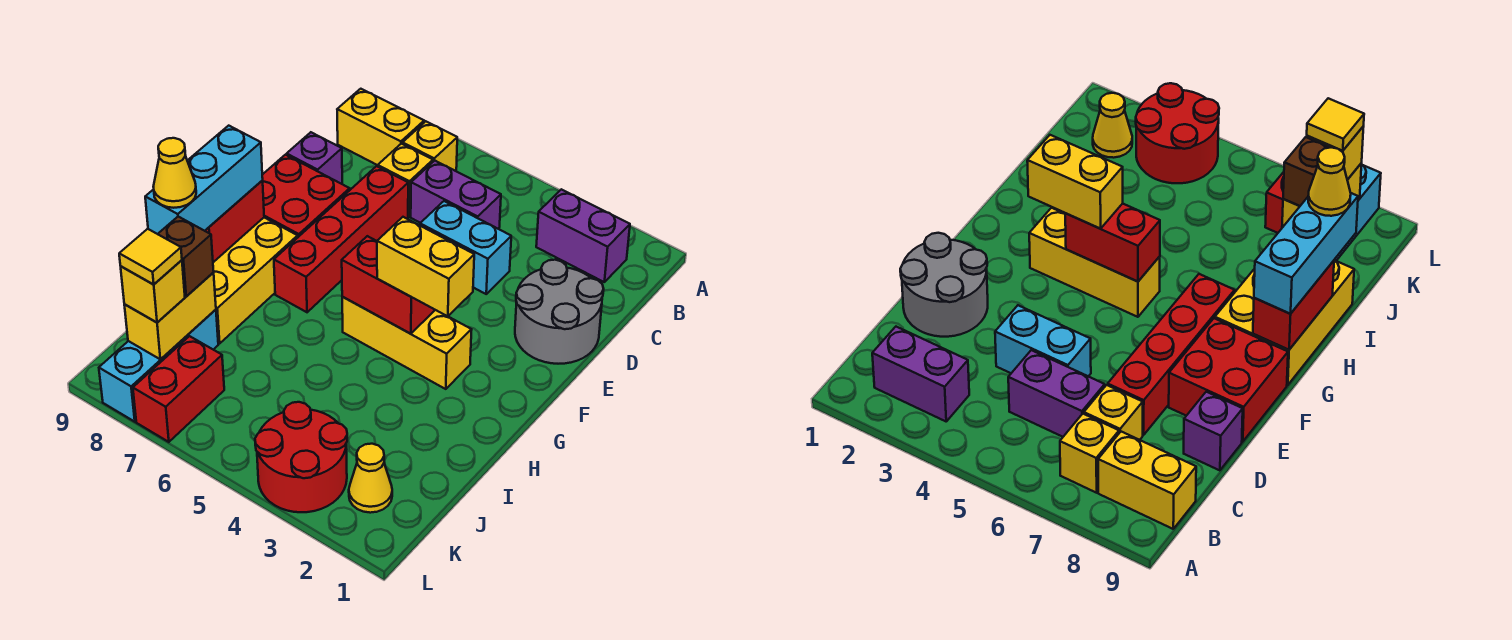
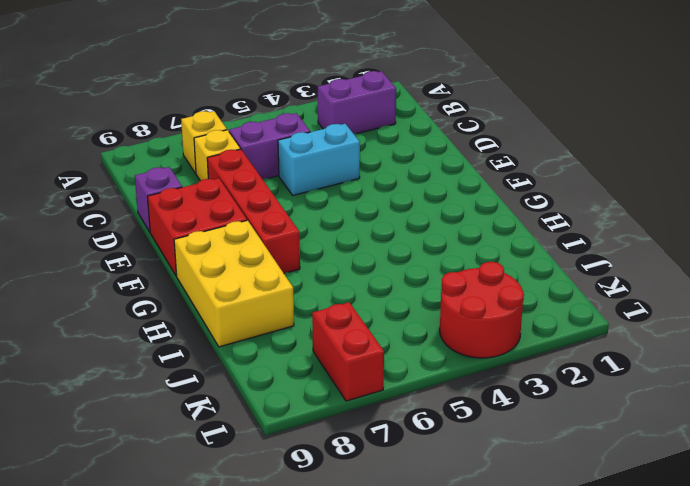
none -> yellow 1x2 brick [337,89,424,165]
none -> grey 2x2 round brick [515,260,604,364]
none -> yellow 1x3 brick [342,297,472,389]

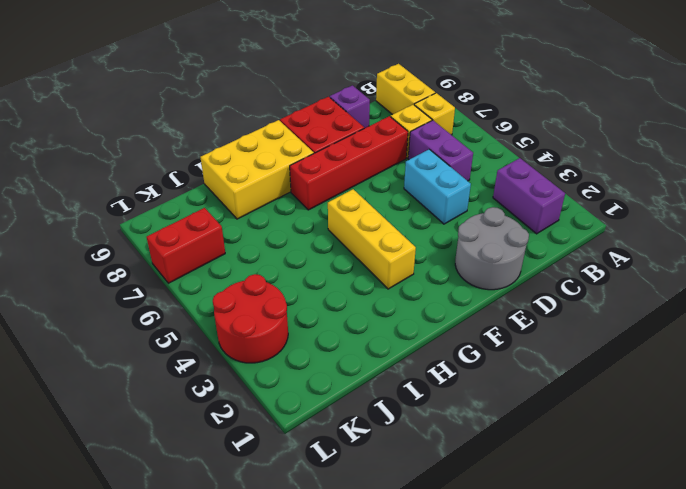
none -> cyan 1x3 brick [99,310,218,422]
none -> yellow 1x1 cone [349,444,392,513]
none -> red 1x2 brick [342,236,435,334]

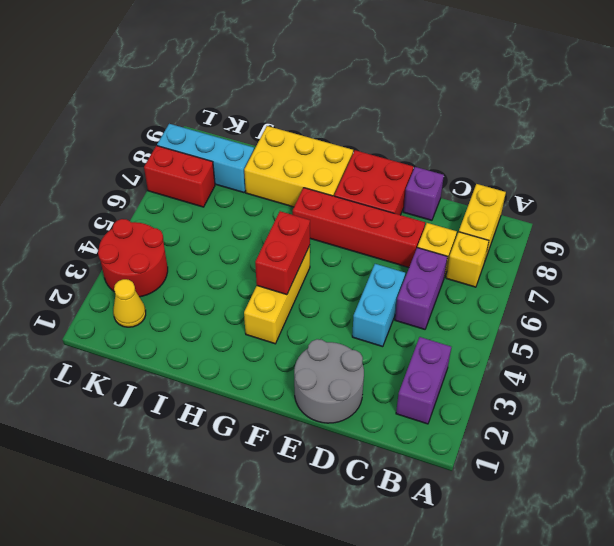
none -> red 1x2 brick [205,181,264,262]
none -> yellow 1x2 brick [124,273,216,359]
none -> yellow 1x2 brick [377,217,474,316]

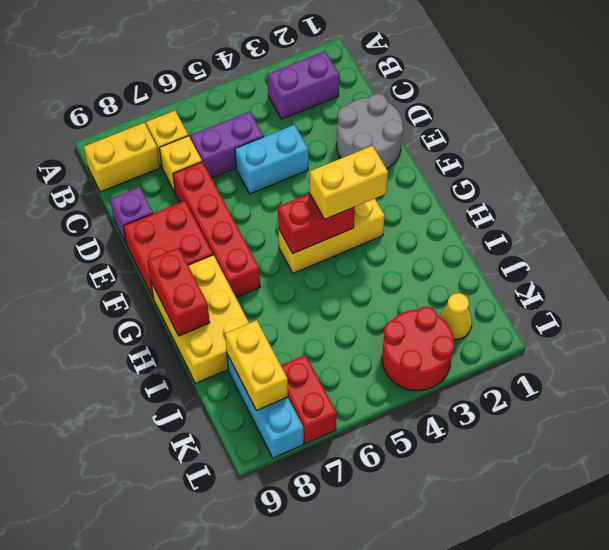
none -> cyan 1x3 brick [145,126,263,234]
none -> brown 1x1 brick [158,217,214,296]
none -> yellow 1x1 brick [121,260,185,322]

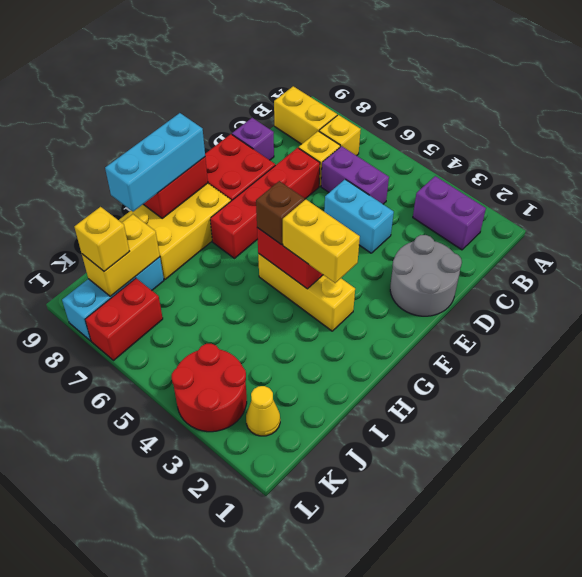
brown 1x1 brick [256,181,305,245] -> brown 1x1 brick moved to [158,217,214,296]
none -> yellow 1x1 cone [153,138,196,208]
none -> yellow 1x1 tile [119,229,182,285]

